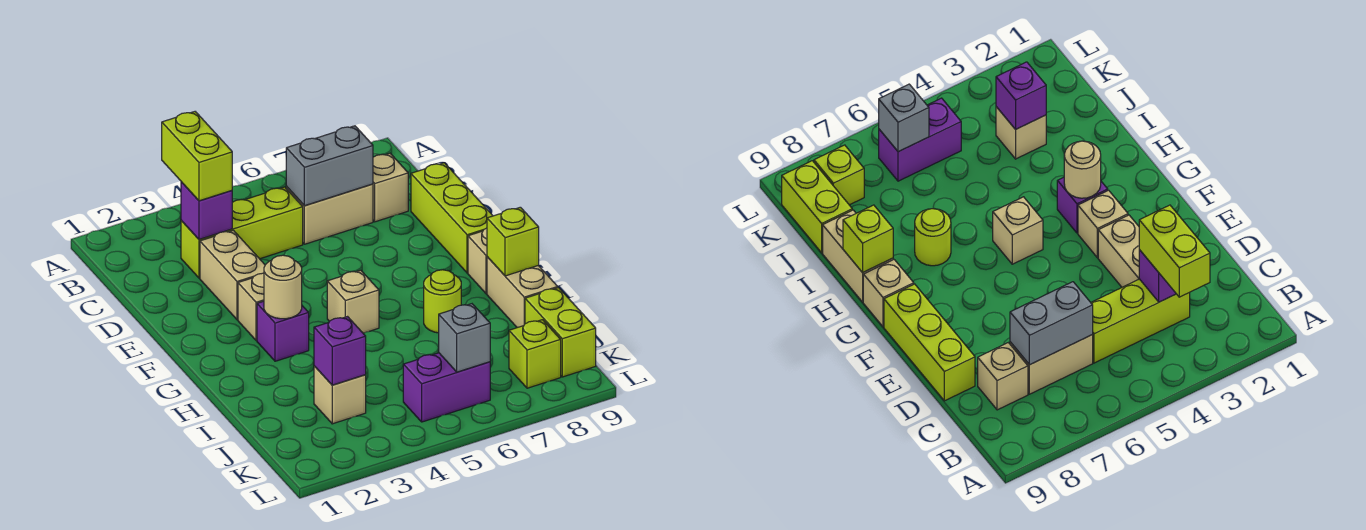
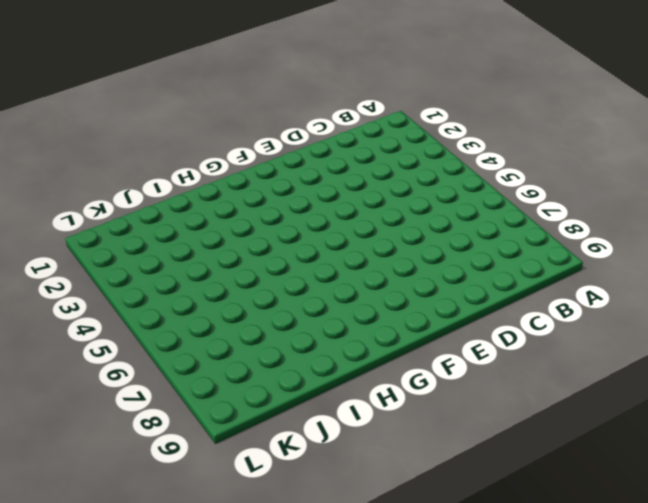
none -> lime 1x3 brick [181,187,303,278]
none -> tan 1x2 brick [286,184,373,244]
none -> tan 1x1 brick [373,153,408,222]

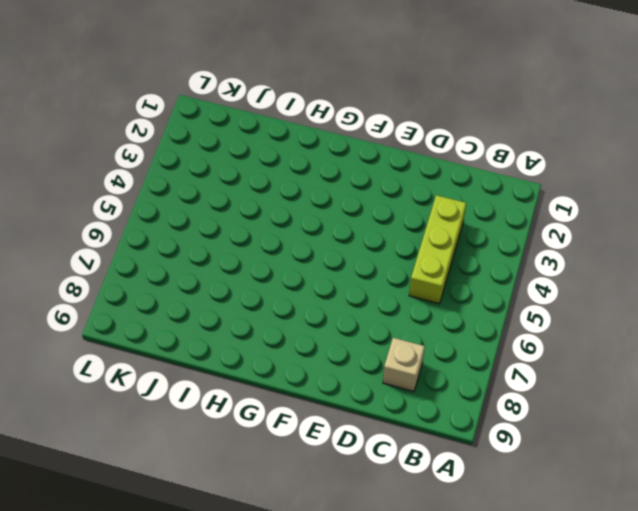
none -> tan 1x2 brick [286,184,373,244]
none -> tan 1x2 brick [200,230,265,320]
none -> lime 1x3 brick [411,163,493,273]

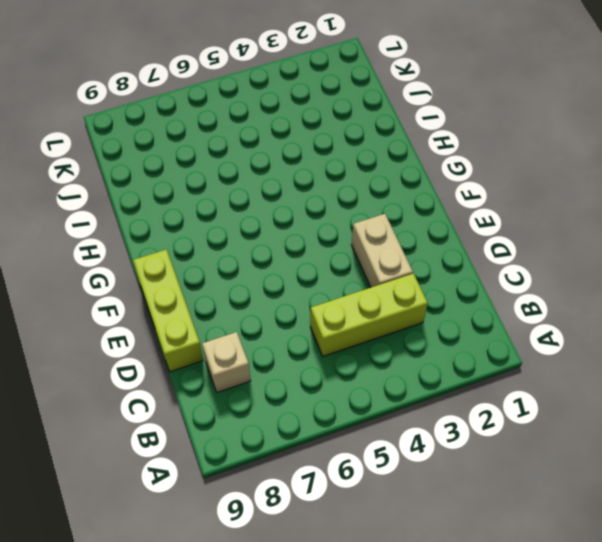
none -> tan 1x2 brick [286,184,373,244]
none -> tan 1x1 brick [238,273,264,341]
none -> purple 1x1 brick [257,301,309,361]

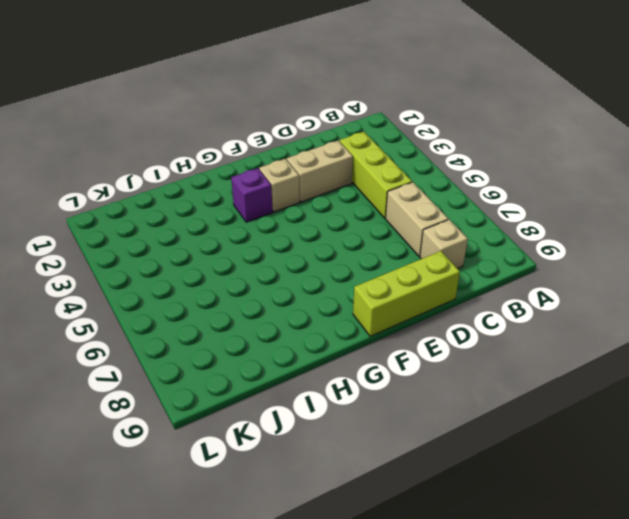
none -> tan 1x1 brick [327,270,379,333]
none -> tan 1x1 brick [468,228,487,294]
none -> lime 1x1 round brick [424,270,461,333]

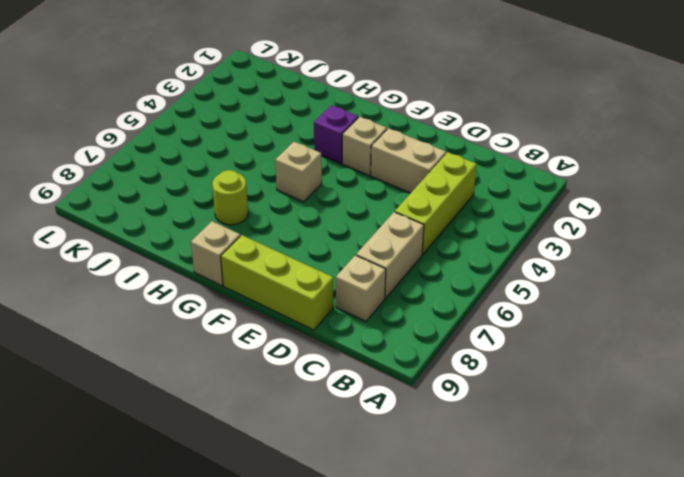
none -> tan 1x2 brick [487,257,558,328]
none -> tan 1x1 brick [314,366,366,424]
none -> lime 1x2 brick [525,288,596,377]

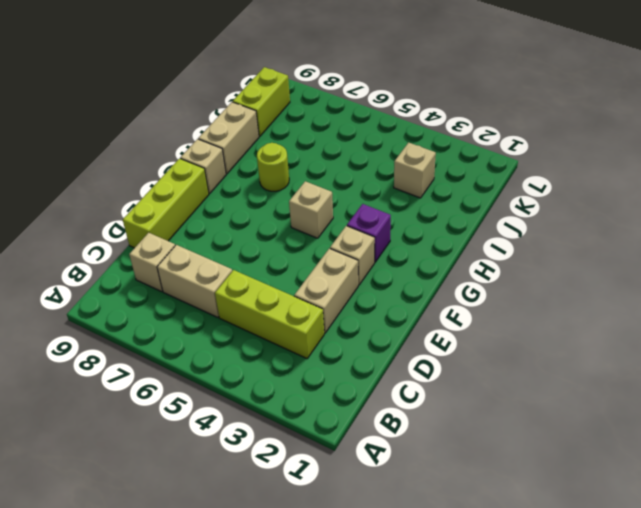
none -> purple 1x2 brick [403,353,490,422]
none -> lime 1x1 brick [509,320,561,388]
none -> purple 1x1 brick [181,182,232,240]

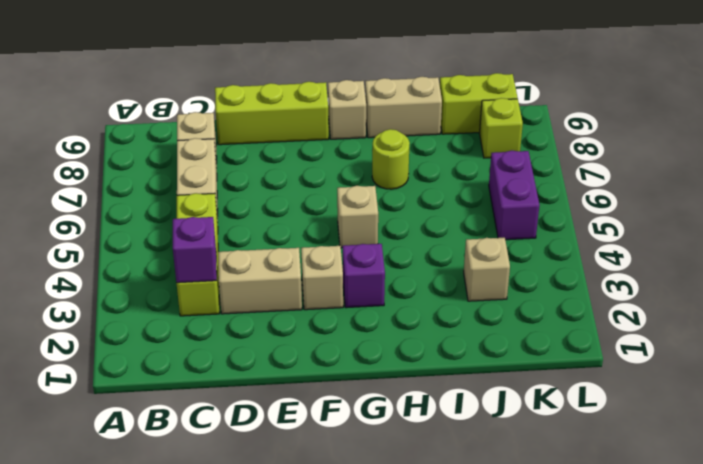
none -> grey 1x2 brick [286,126,373,206]
none -> tan 1x1 round brick [264,255,302,319]
none -> lime 1x1 brick [487,207,539,276]

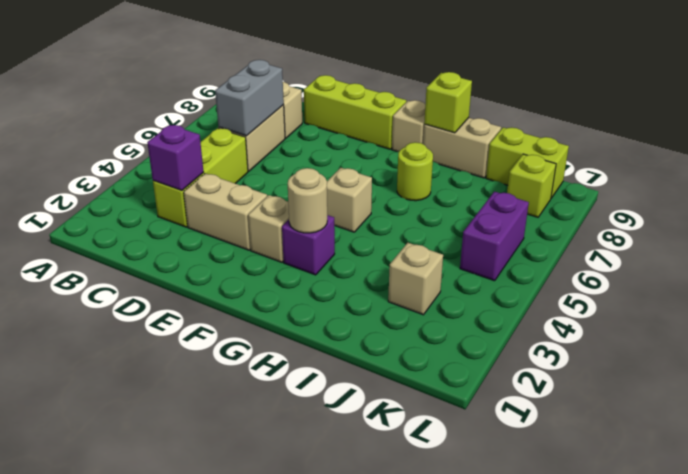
none -> purple 1x1 brick [314,317,366,385]
none -> grey 1x1 brick [439,304,490,372]
none -> lime 1x2 brick [162,112,232,201]

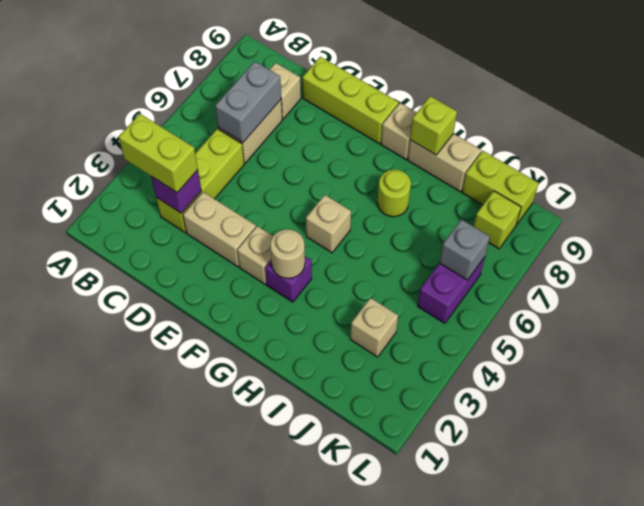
none -> purple 1x1 brick [314,317,366,385]

